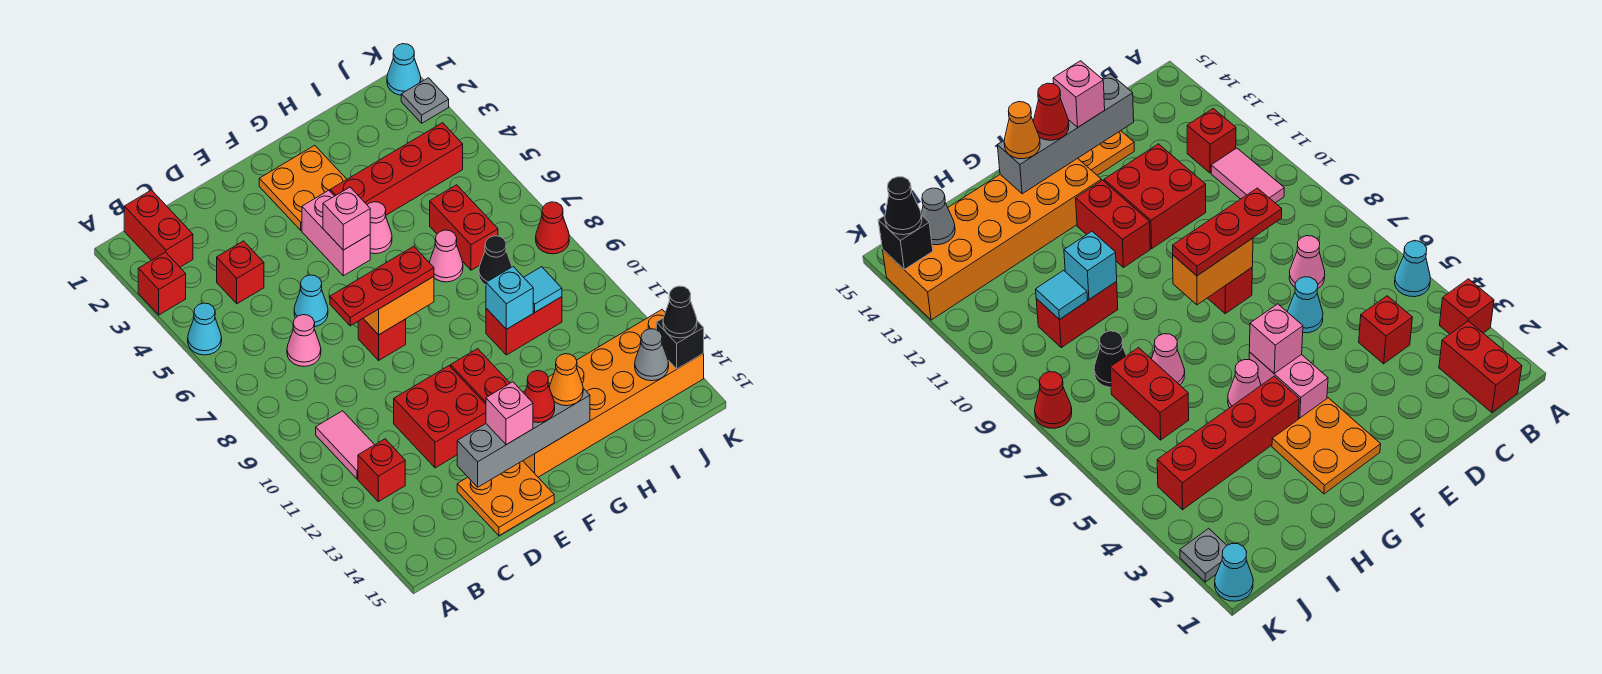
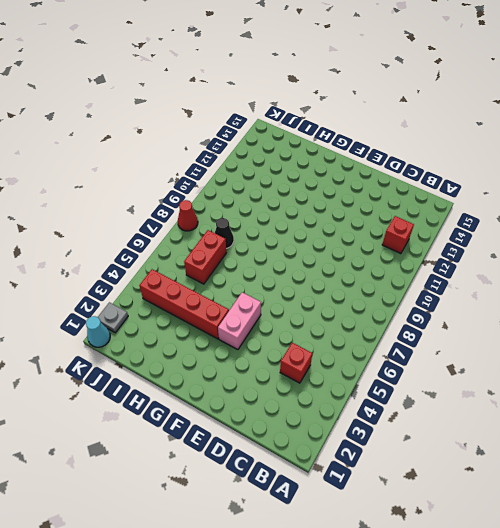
none -> red 1x1 brick [138,252,186,315]
none -> cyan 1x1 cone [188,303,222,355]
none -> red 1x2 brick [124,190,193,267]
none -> pink 1x2 tile [316,411,374,479]

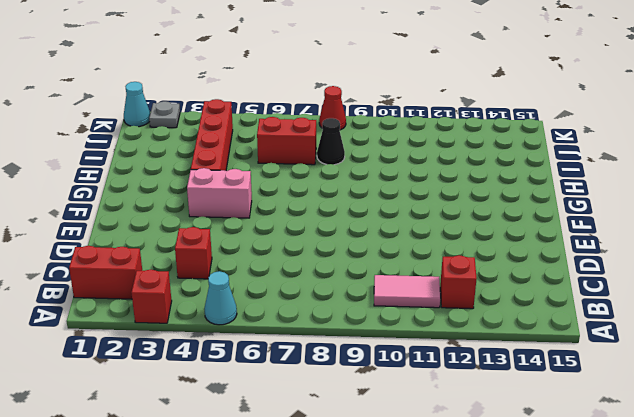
none -> pink 1x1 cone [287,315,321,366]
none -> cyan 1x1 cone [294,275,328,326]
none -> red 2x2 brick [394,366,486,468]
none -> orange 2x2 plate [457,461,554,536]

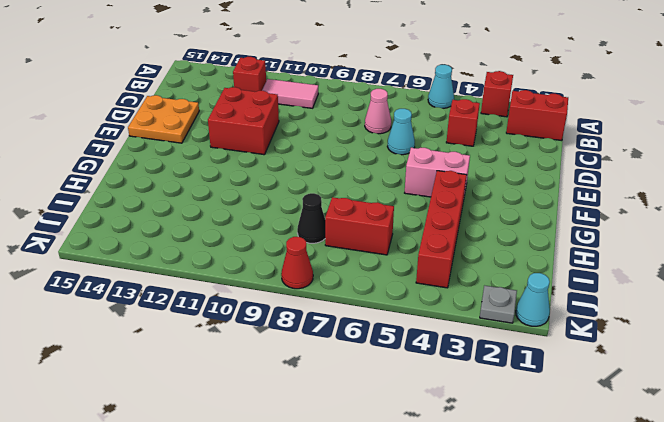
none -> red 1x1 brick [358,319,406,360]
none -> orange 2x2 plate [259,145,347,230]
none -> red 1x2 brick [451,349,510,404]
none -> orange 2x6 brick [523,310,704,477]

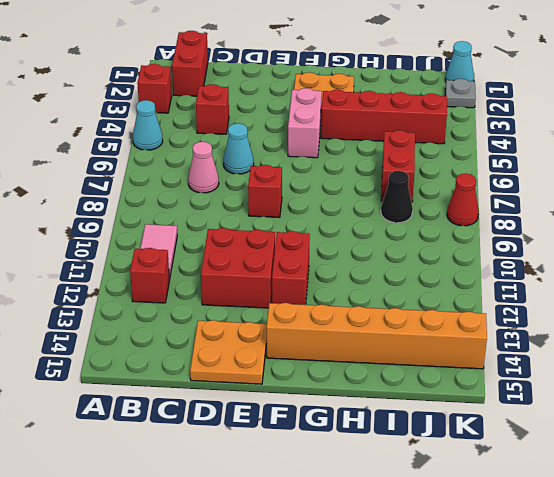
orange 1x6 brick [267,303,487,369] -> orange 2x6 brick [523,310,704,477]
none -> pink 1x1 cone [368,202,392,254]
none -> pink 1x1 cone [430,230,463,282]
none -> red 1x2 brick [486,297,562,355]
none -> grey 1x4 brick [457,386,590,487]

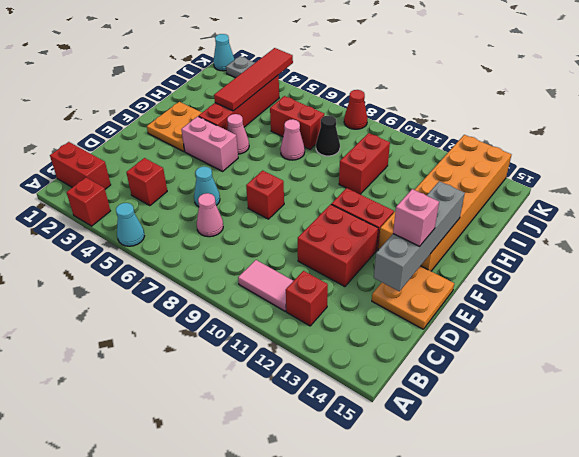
red 1x4 tile [214,48,293,111] -> none
none -> orange 1x2 brick [363,277,434,335]
none -> pink 1x1 brick [323,187,370,250]
none -> cyan 1x1 brick [486,267,533,329]
none -> cyan 1x1 tile [524,267,562,312]

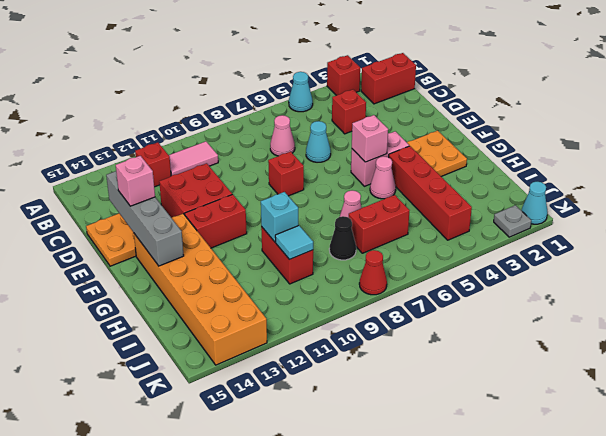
none -> orange 1x2 brick [363,277,434,335]
none -> grey 1x1 cone [635,329,669,381]
none -> black 1x1 brick [656,318,704,369]
none -> red 1x3 plate [330,246,434,326]

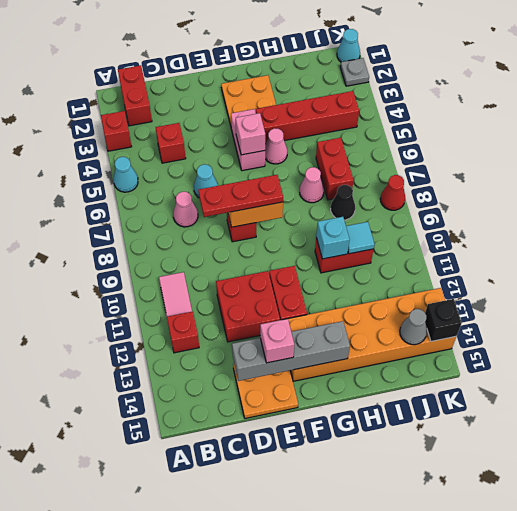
none -> red 1x1 cone [524,371,555,422]
none -> orange 1x1 cone [549,354,583,406]
none -> black 1x1 cone [663,286,697,338]

